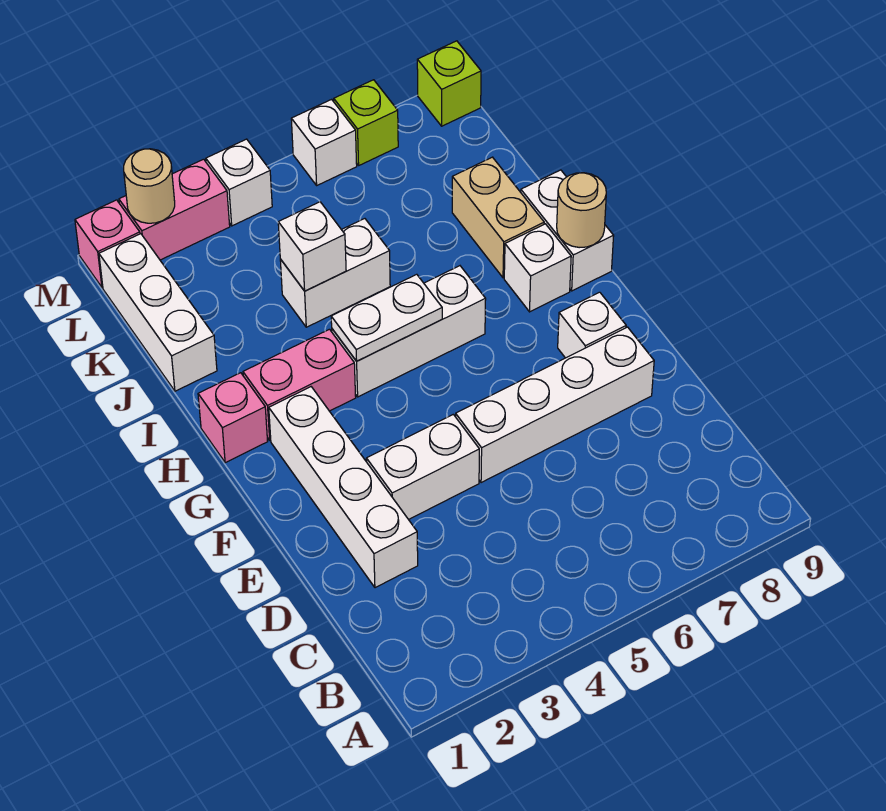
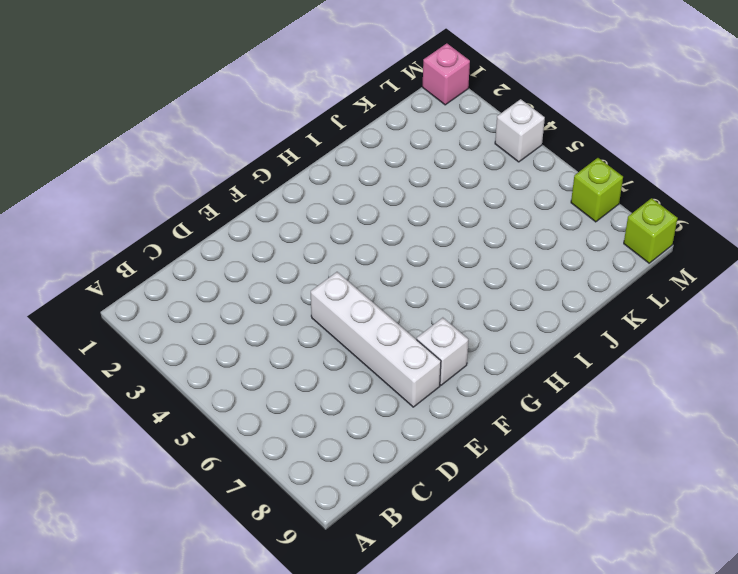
none -> white 1x4 brick [269,387,418,588]
none -> white 1x2 brick [366,414,479,520]
none -> pink 1x1 brick [198,373,268,463]

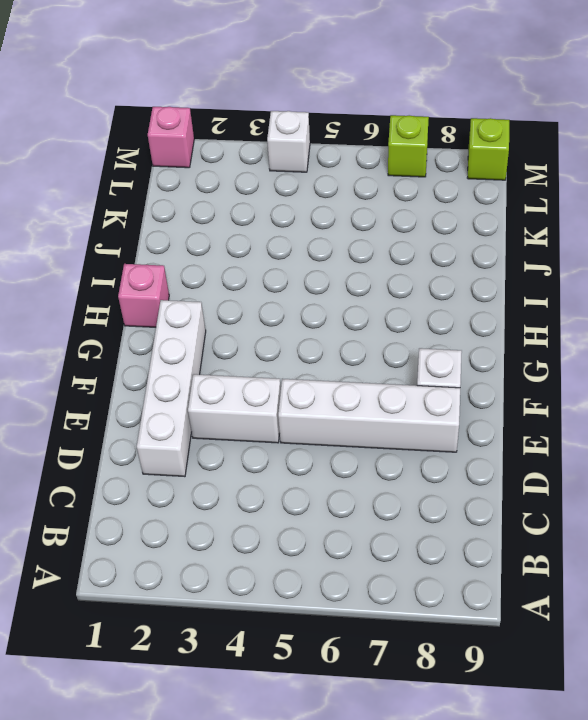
none -> pink 1x2 brick [243,329,356,440]
none -> white 1x3 brick [332,266,486,397]
none -> white 1x1 brick [504,224,571,312]

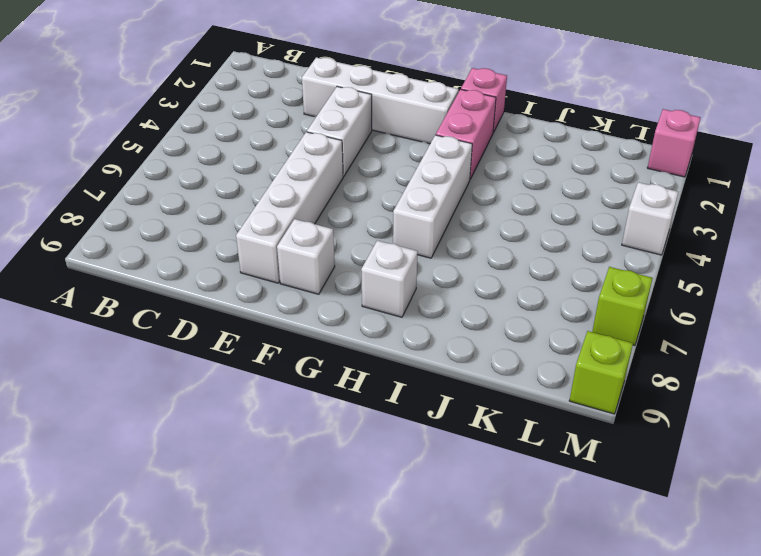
none -> white 1x2 brick [521,170,614,291]
none -> tan 1x2 brick [452,157,544,278]
none -> white 1x3 brick [99,234,217,391]

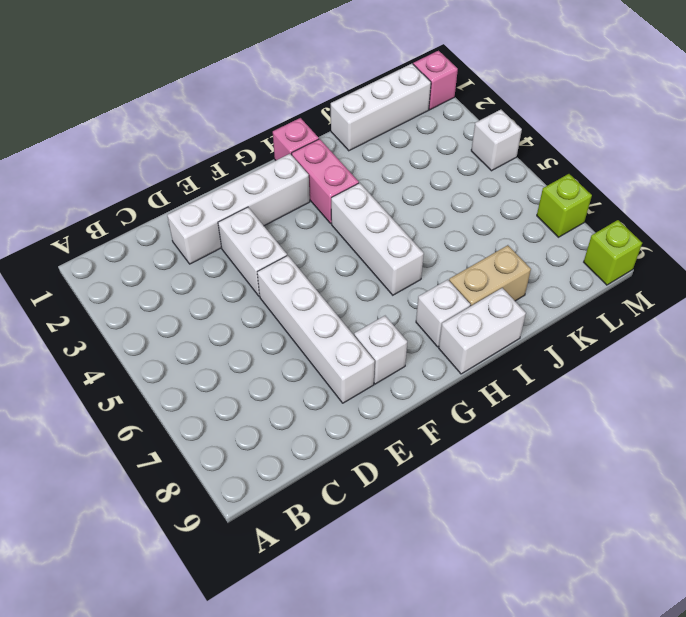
none -> white 1x2 brick [280,219,390,327]
none -> pink 1x2 brick [119,159,230,260]
none -> white 1x1 brick [291,99,357,185]

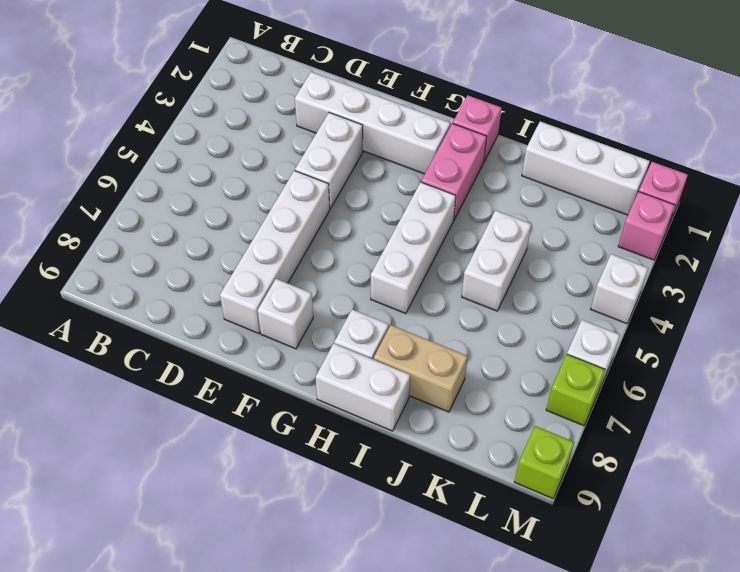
pink 1x1 brick [618,192,675,260] -> pink 1x2 brick [119,159,230,260]
none -> white 1x2 plate [331,274,442,361]
none -> tan 1x1 round brick [557,173,606,248]
none -> white 1x1 brick [278,202,346,291]

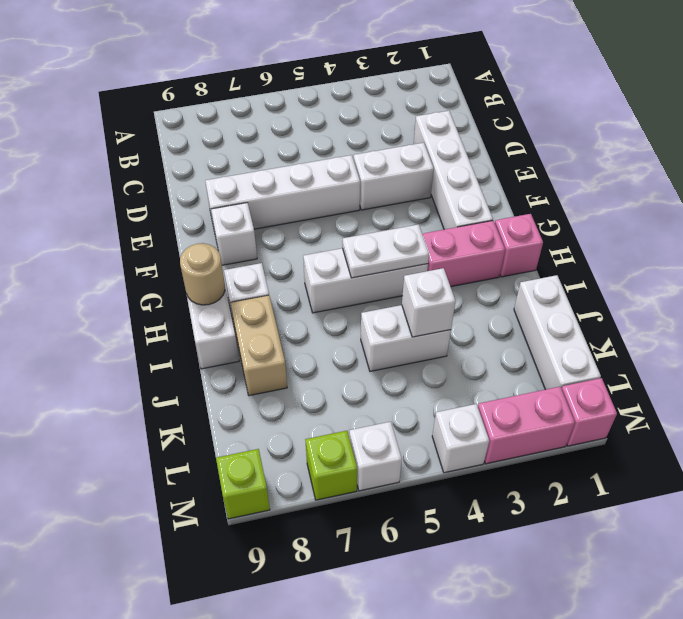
none -> tan 1x1 round brick [124,149,175,223]

